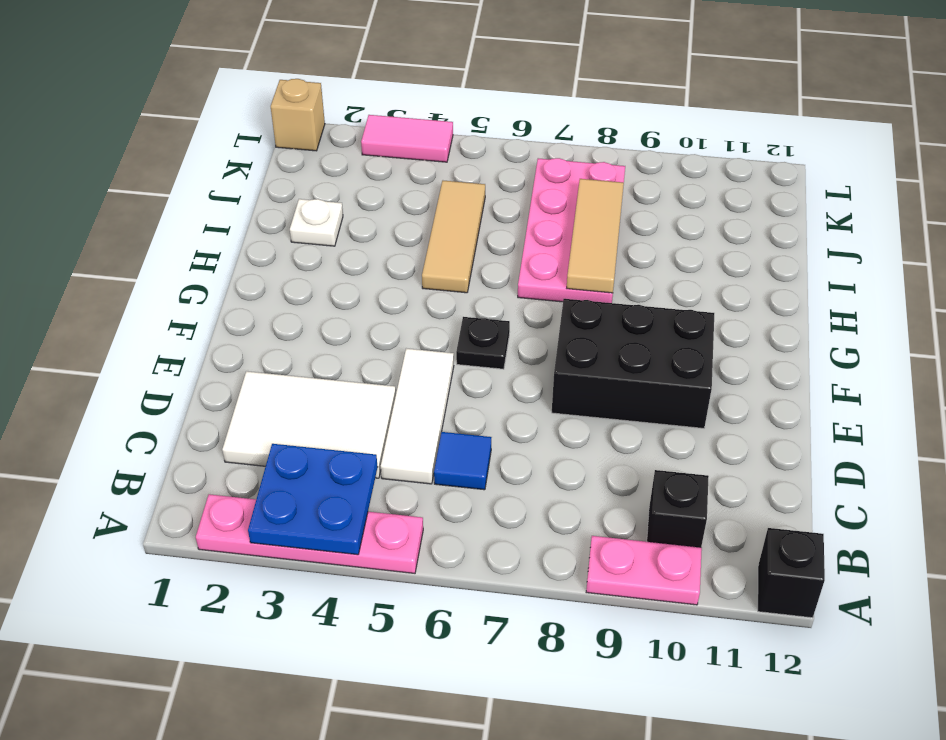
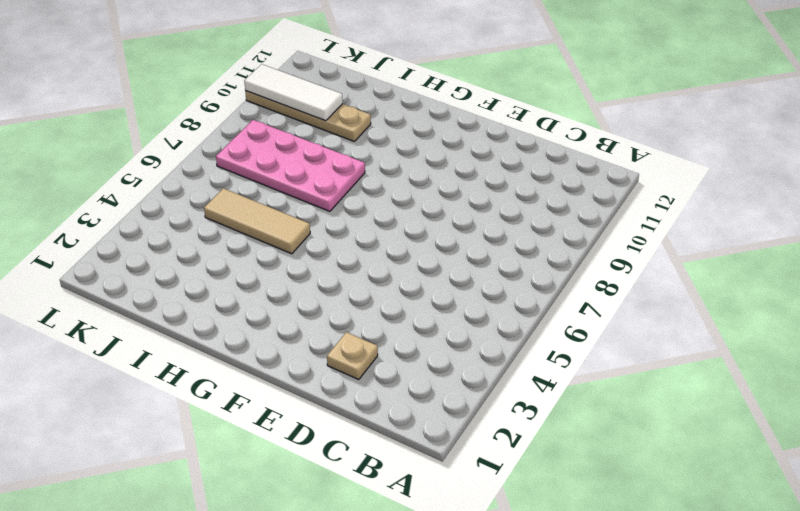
tan 1x1 plate [327,332,378,380] -> white 2x3 tile [222,371,396,478]
tan 1x4 plate [245,91,371,142] -> none
white 1x3 tile [244,64,343,121] -> white 1x3 tile moved to [381,349,454,484]
none -> pink 1x4 plate [196,494,423,573]
none -> pink 1x2 plate [586,536,702,605]
none -> black 1x1 brick [758,528,825,618]

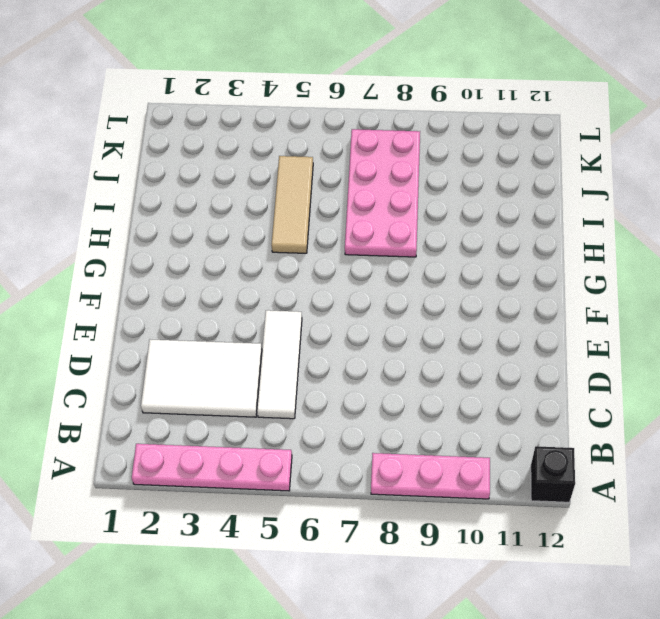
pink 1x3 plate [371,453,490,499] -> pink 1x2 plate [586,536,702,605]
none -> black 1x1 brick [647,470,709,547]
none -> blue 1x1 tile [434,432,491,490]
none -> black 2x3 brick [552,299,714,428]

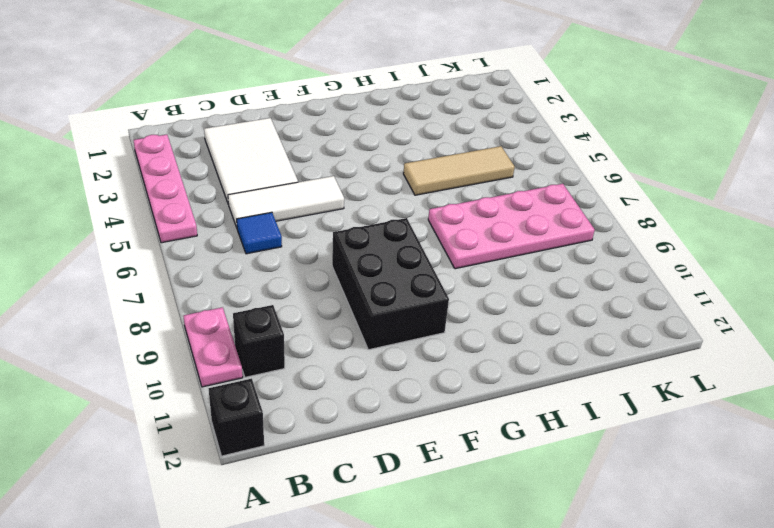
none -> black 1x1 plate [456,317,510,369]
none -> white 1x1 plate [290,199,343,246]
none -> tan 1x1 brick [271,79,325,151]

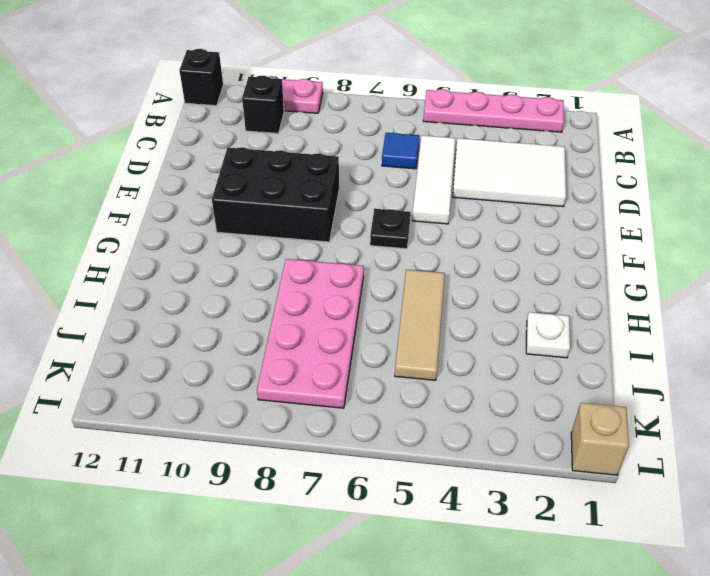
none -> pink 1x2 tile [361,115,453,162]
none -> blue 2x2 plate [248,444,378,555]
none -> tan 1x3 tile [567,179,624,293]

